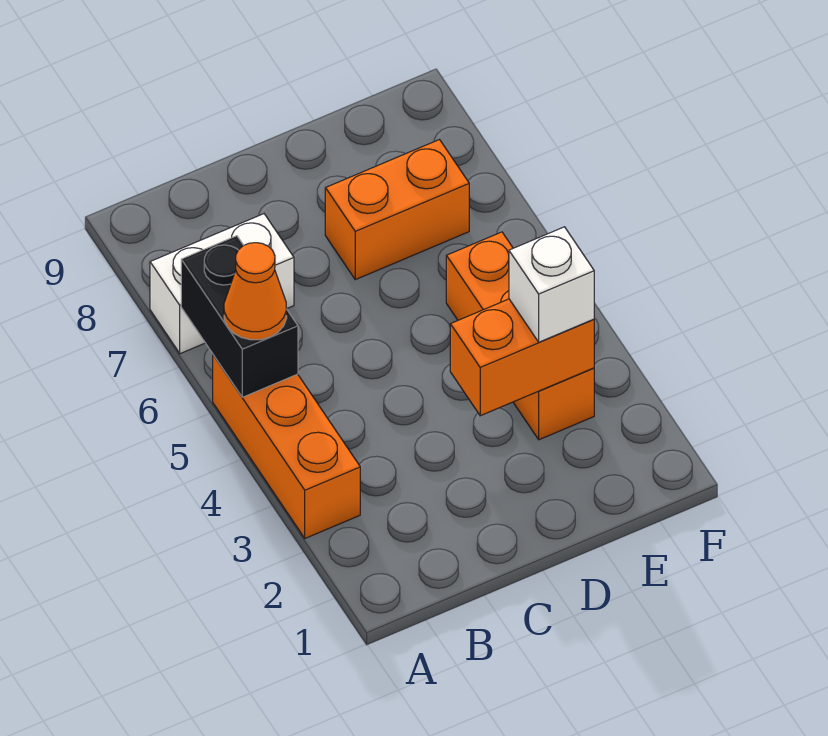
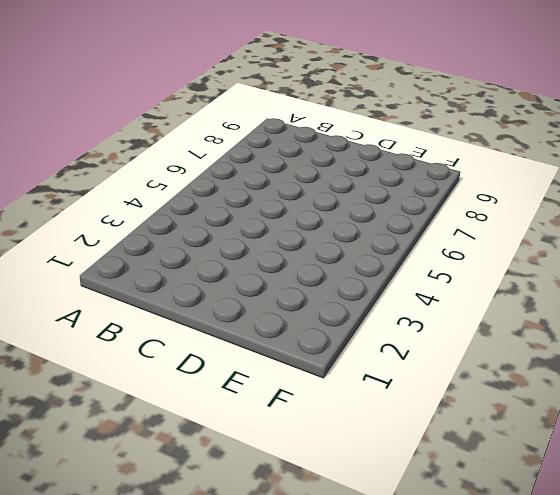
none -> orange 1x3 brick [213,355,360,538]
none -> white 1x2 brick [150,214,294,354]

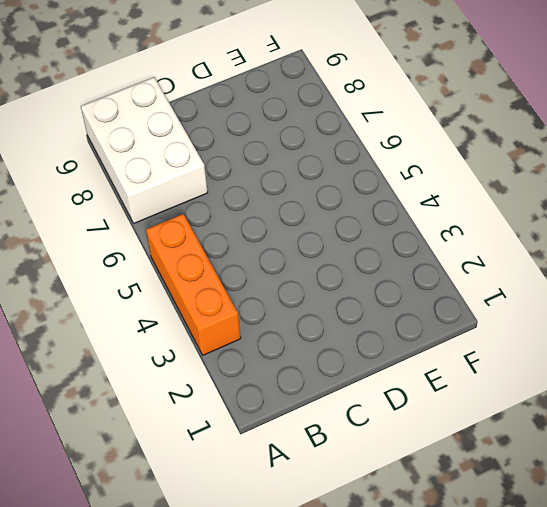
white 2x3 brick [81,77,208,223] -> white 1x2 brick [150,214,294,354]
none -> orange 1x2 brick [325,140,469,280]
none -> orange 1x3 brick [446,232,594,440]

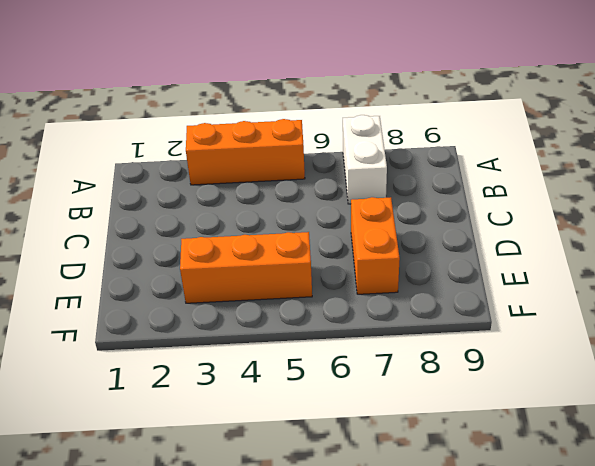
none -> black 1x2 brick [181,236,298,397]
none -> orange 1x2 brick [450,299,594,416]

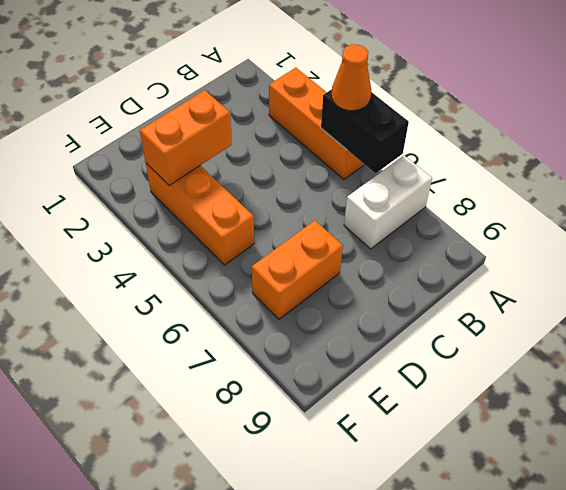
none -> white 1x1 brick [509,227,594,342]

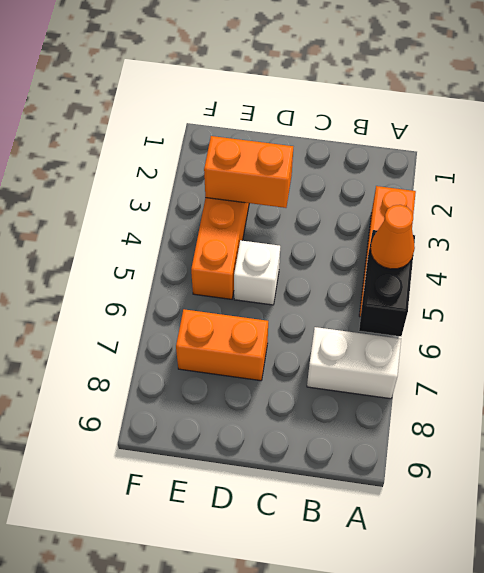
white 1x1 brick [234,240,280,305] -> white 1x1 brick moved to [509,227,594,342]

